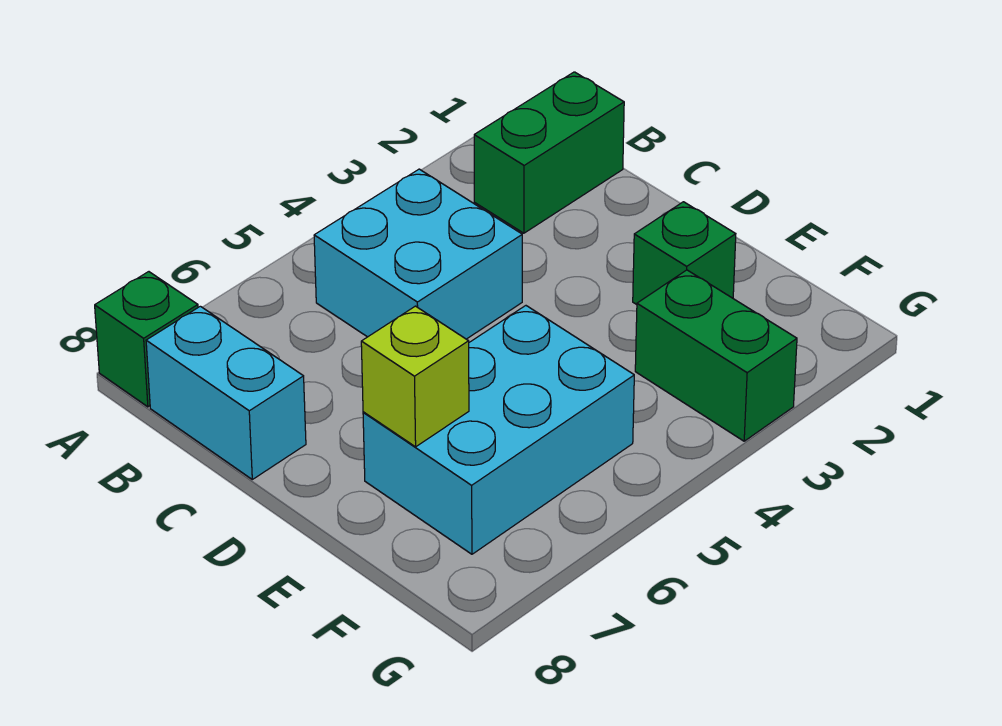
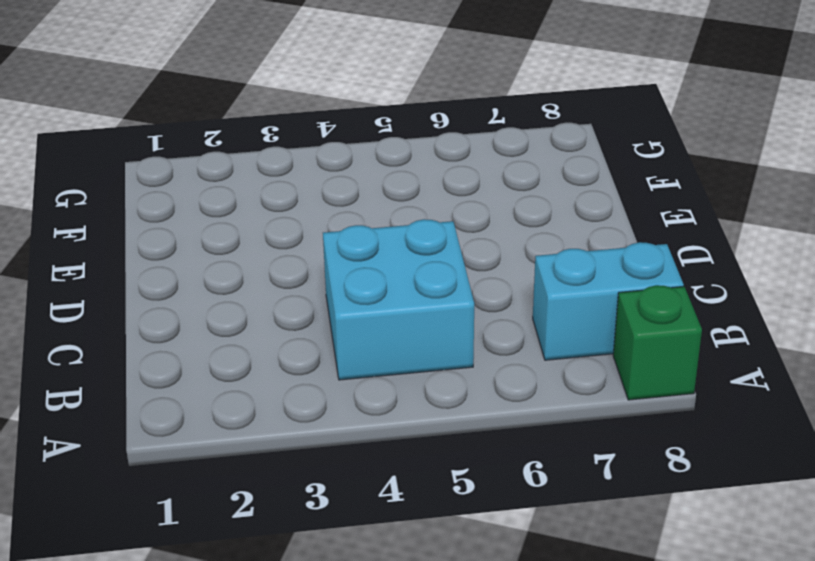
cyan 1x2 brick [533,242,684,360] -> cyan 1x2 brick turned to [146,306,306,479]
none -> green 1x2 brick [474,72,624,233]
none -> green 1x1 brick [633,202,736,305]

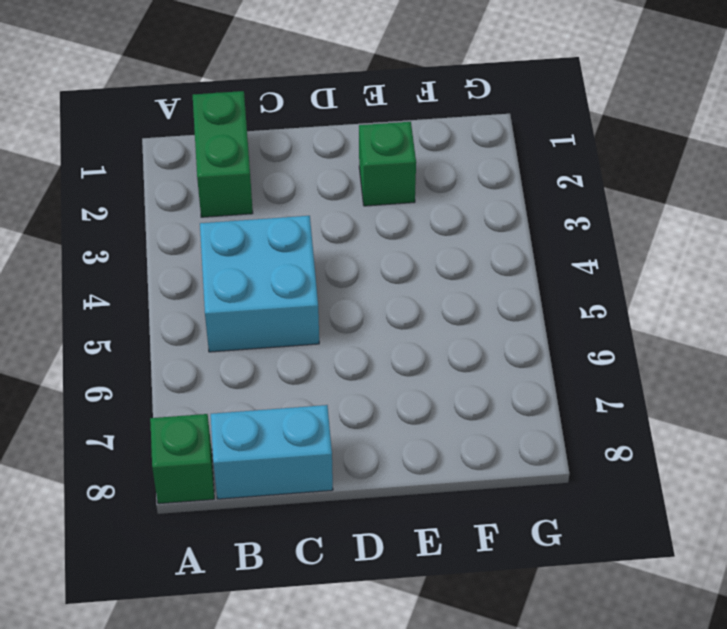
none -> cyan 2x3 brick [363,306,634,554]
none -> green 1x2 brick [635,270,797,441]

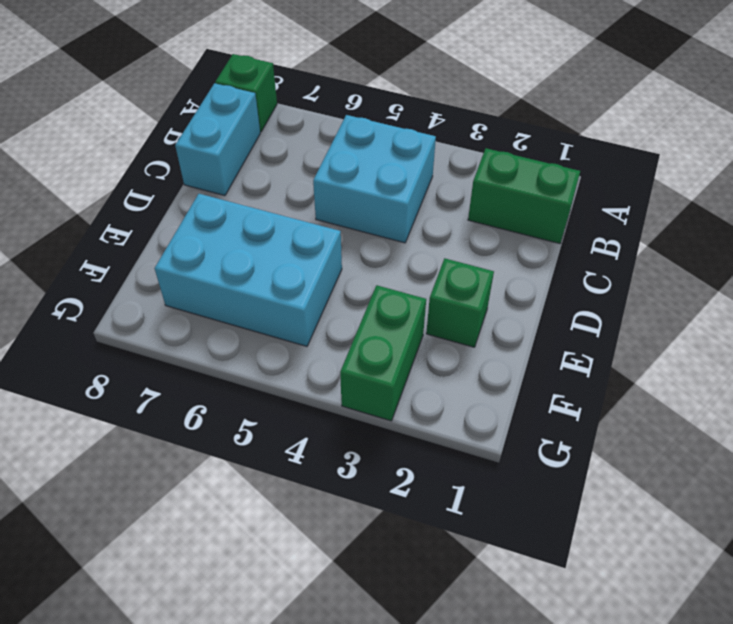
none -> lime 1x1 brick [361,306,469,447]

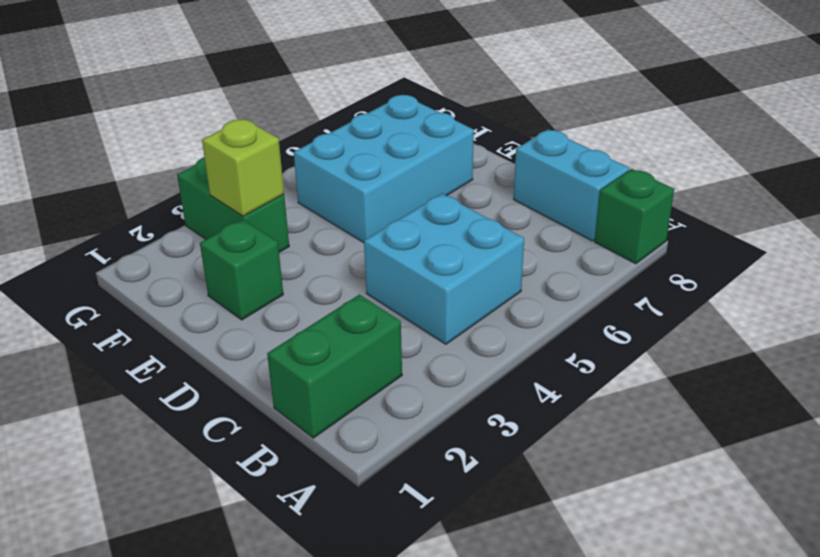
lime 1x1 brick [202,119,284,216] -> lime 1x1 brick moved to [361,306,469,447]

